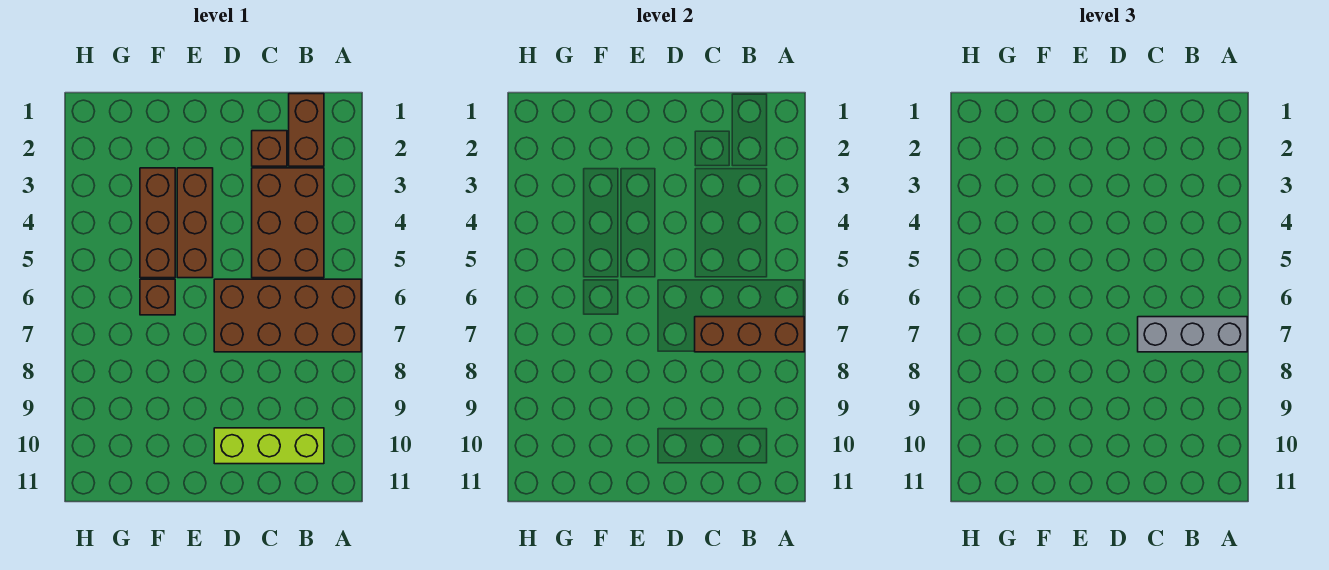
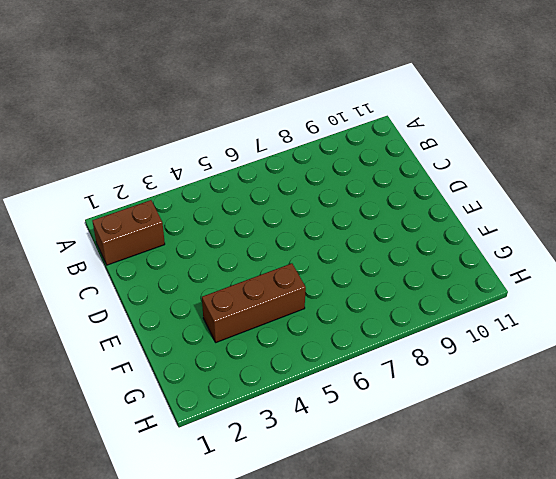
none -> brown 2x4 brick [214,279,361,352]
none -> brown 2x3 brick [252,168,324,278]

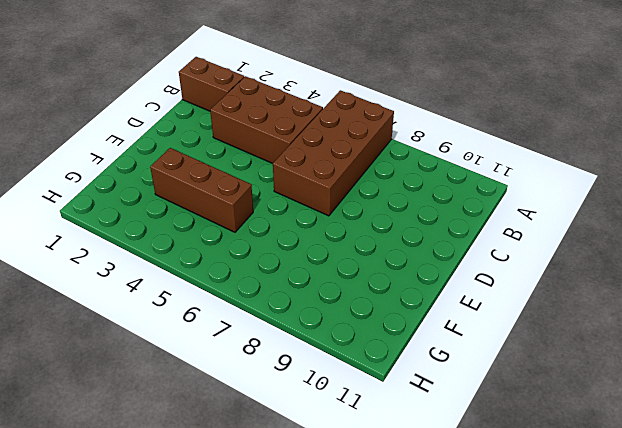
none -> lime 1x3 brick [214,428,324,464]
none -> brown 1x1 brick [252,131,287,166]

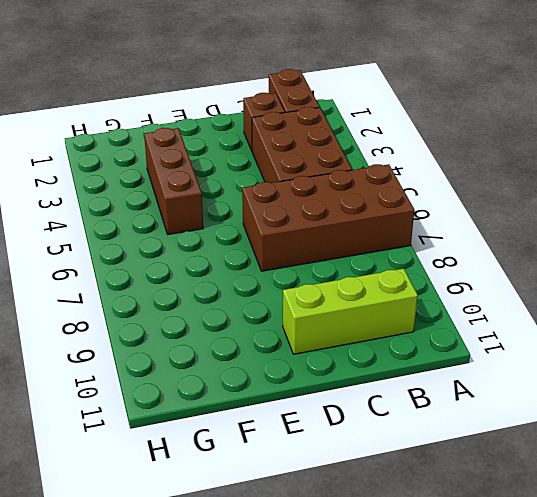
none -> brown 1x3 brick [177,168,213,278]
none -> brown 1x1 brick [140,279,175,315]

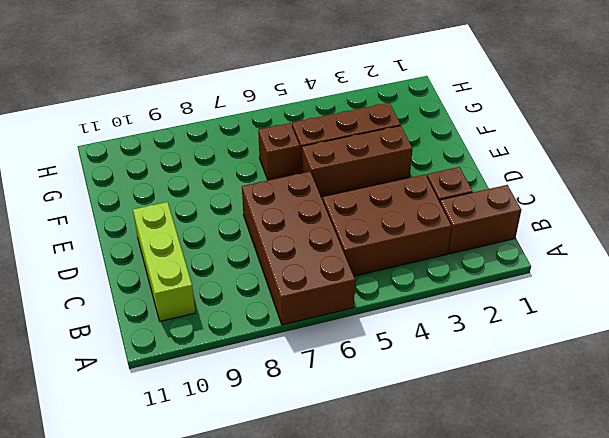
none -> brown 1x3 brick [695,317,804,352]
none -> grey 1x3 brick [1138,317,1247,352]

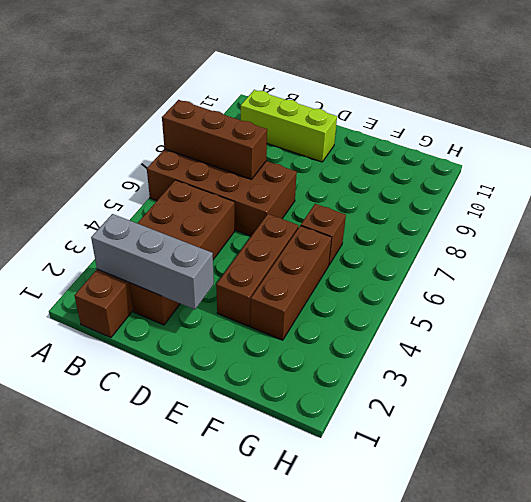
grey 1x3 brick [91,214,214,309] -> grey 1x3 brick moved to [1138,317,1247,352]

